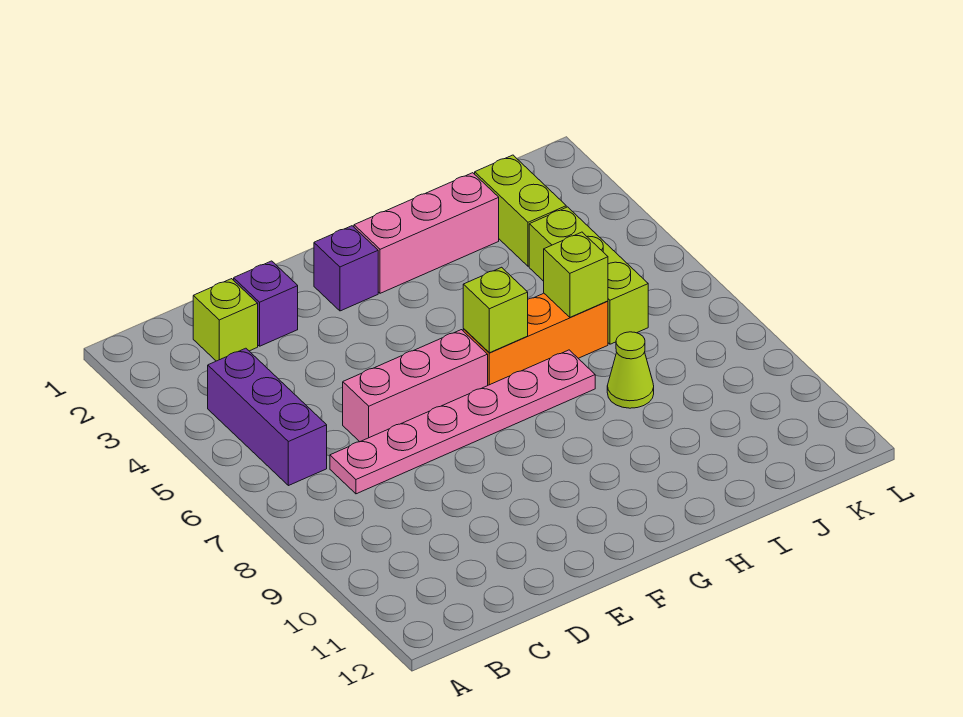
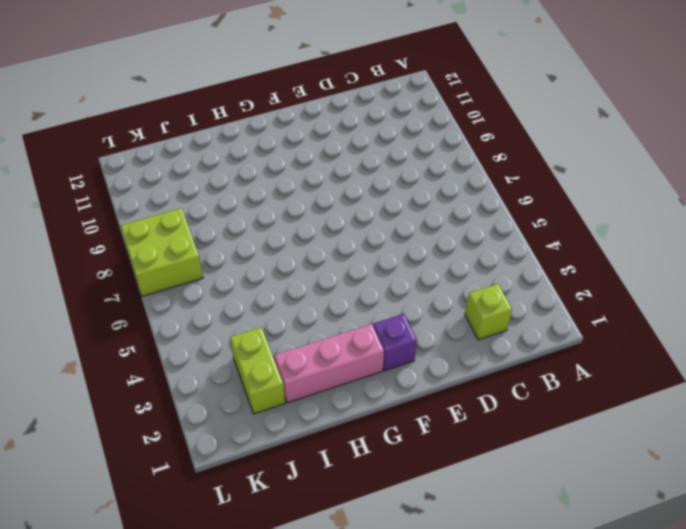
lime 2x2 brick [121,208,203,296] -> none
none -> purple 1x3 brick [208,348,327,486]
none -> pink 1x6 plate [330,350,595,494]
none -> purple 1x1 brick [234,261,298,346]

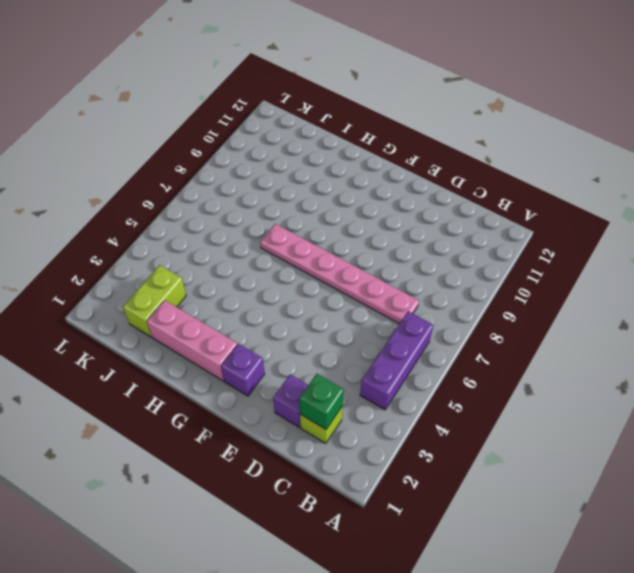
green 1x1 brick [299,374,344,429] -> none
none -> pink 1x3 brick [343,330,488,442]
none -> orange 1x3 brick [463,293,608,385]
none -> lime 1x1 cone [607,332,654,408]

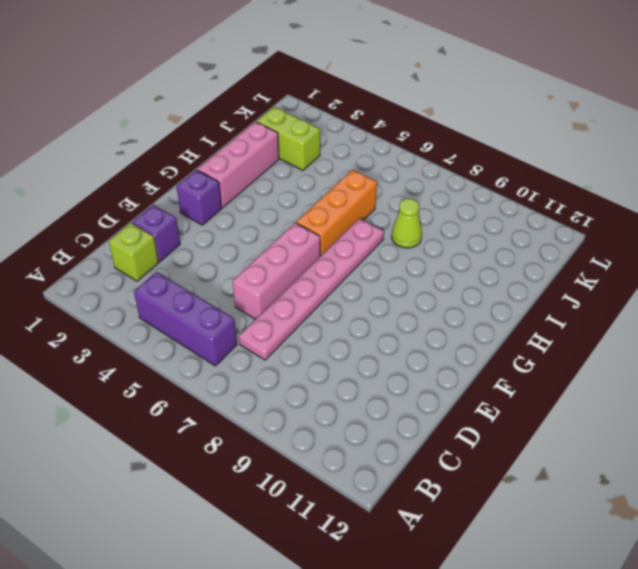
none -> lime 1x3 brick [529,207,648,344]
none -> lime 1x1 brick [463,267,528,353]
none -> lime 1x1 brick [544,232,608,317]

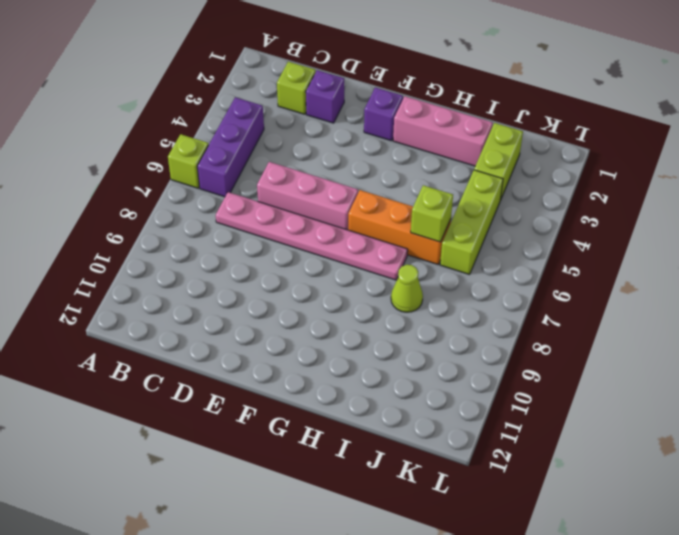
lime 1x1 brick [168,134,208,188] -> lime 1x1 brick moved to [463,267,528,353]

